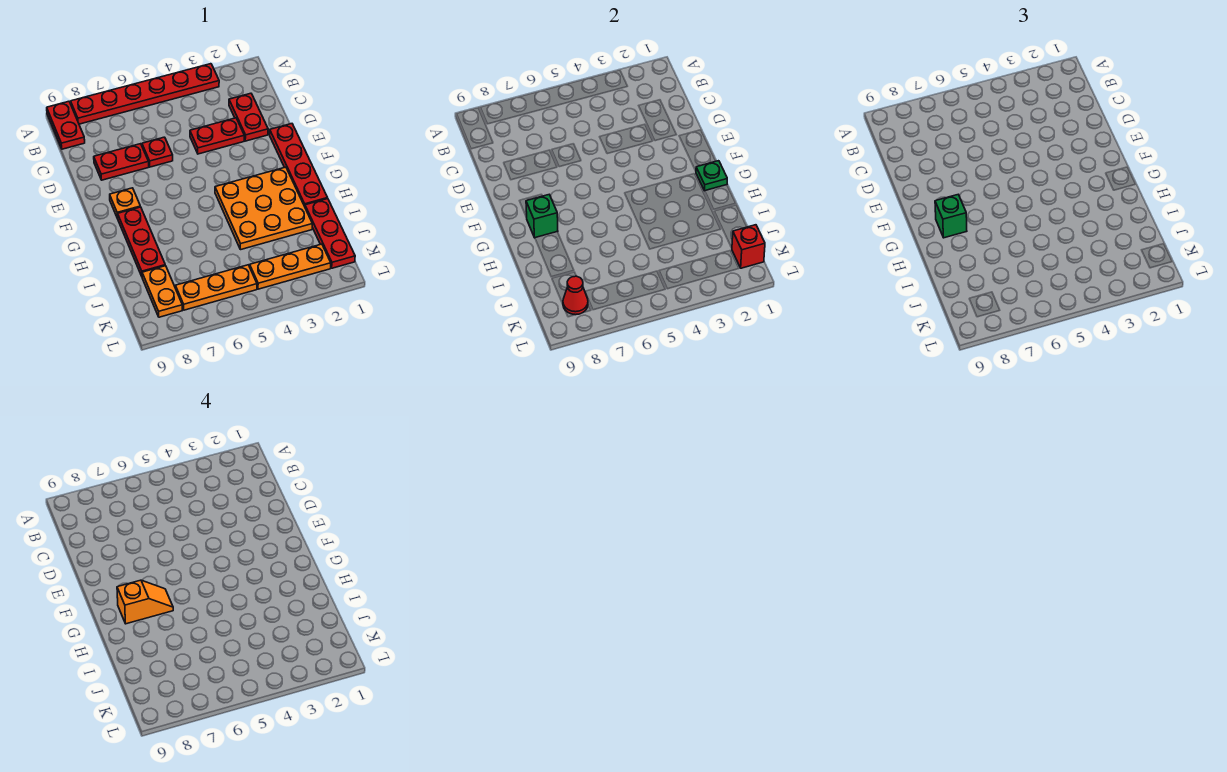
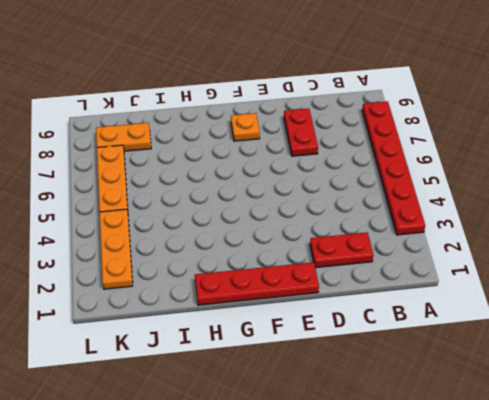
none -> red 1x2 plate [47,101,85,149]
none -> red 1x2 plate [190,118,244,154]
none -> red 1x1 plate [142,137,173,167]

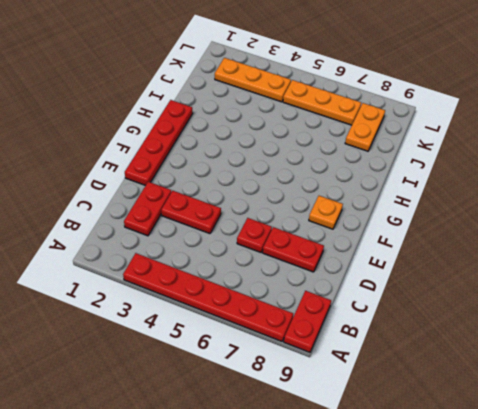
none -> orange 3x3 plate [215,167,312,250]
none -> red 1x3 plate [118,207,165,276]
none -> red 1x3 plate [305,199,355,268]

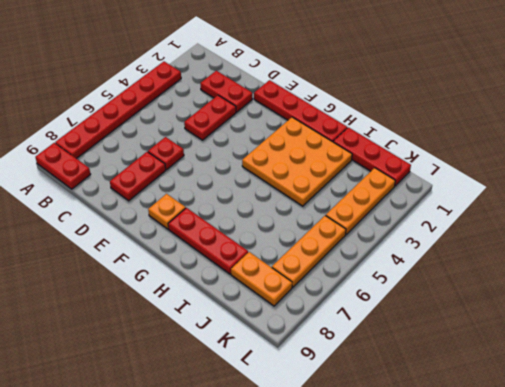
none -> green 1x1 plate [696,161,727,191]
none -> green 1x1 brick [526,195,558,238]
none -> red 1x1 brick [732,225,765,268]

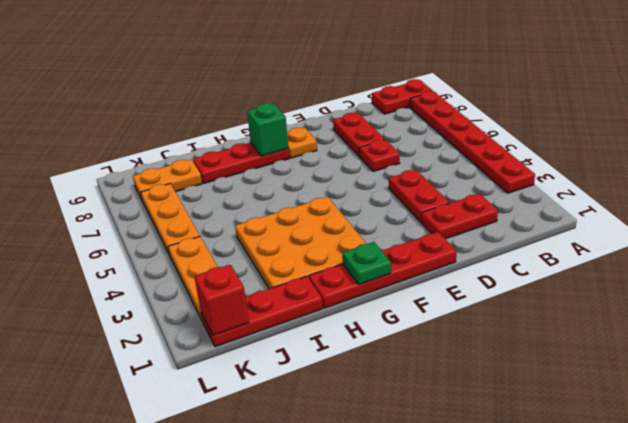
none -> red 1x1 cone [563,276,588,315]
none -> green 1x1 brick [935,195,967,238]
none -> orange 1x2 slope [117,580,173,624]

